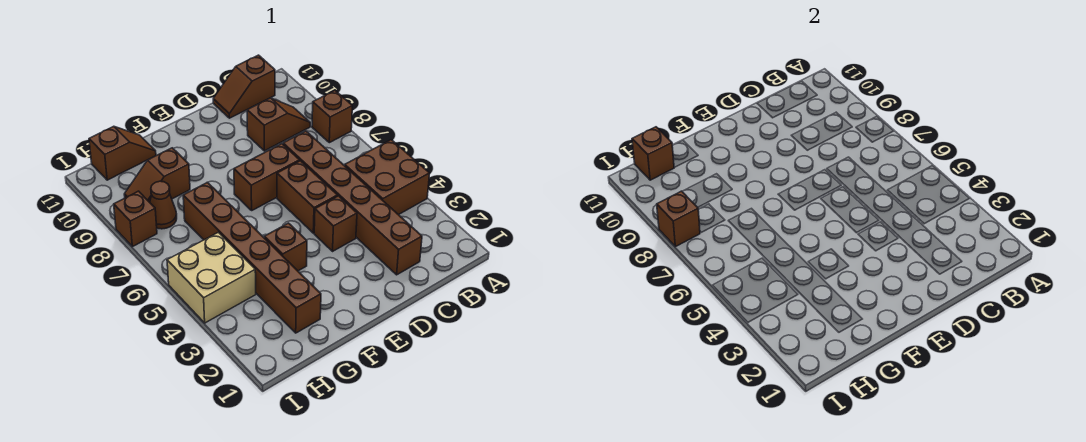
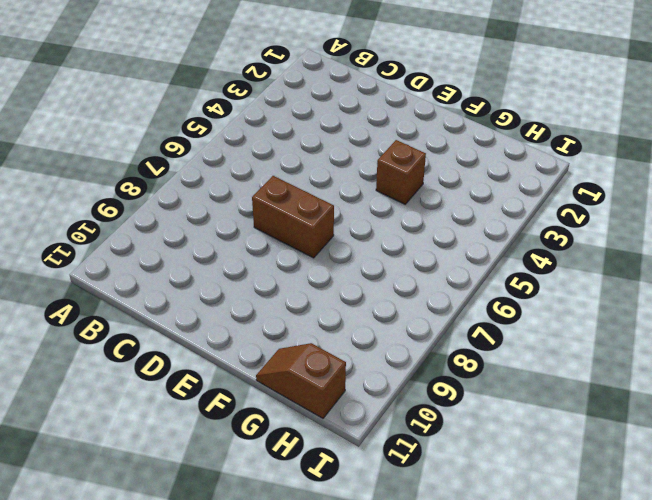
none -> brown 2x2 brick [345,140,430,215]
none -> brown 1x1 brick [312,90,352,143]
none -> brown 1x2 slope [247,98,310,151]

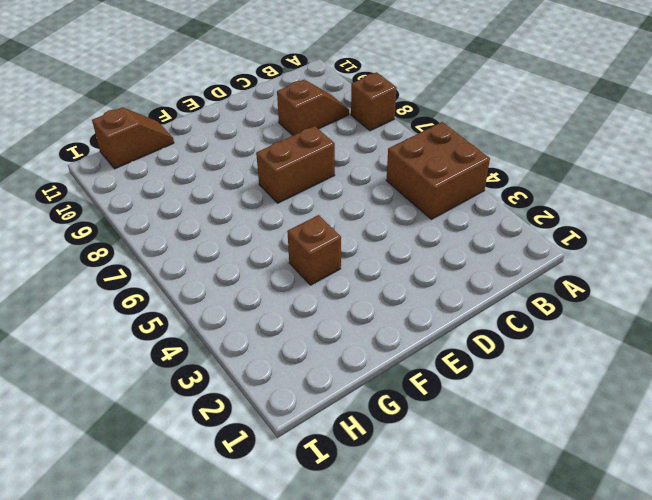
none -> brown 1x2 slope [213,55,275,118]
none -> brown 1x6 brick [283,131,422,275]
none -> brown 1x1 brick [314,196,357,251]

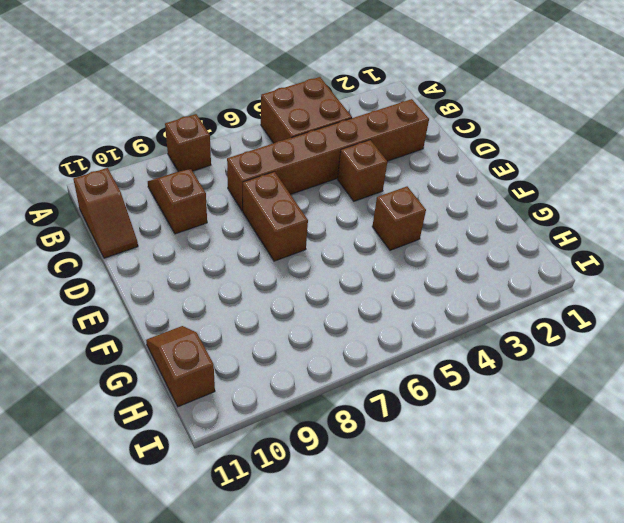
none -> brown 1x2 brick [277,161,338,233]
none -> brown 1x6 brick [183,182,321,333]
none -> brown 1x2 slope [124,148,190,202]

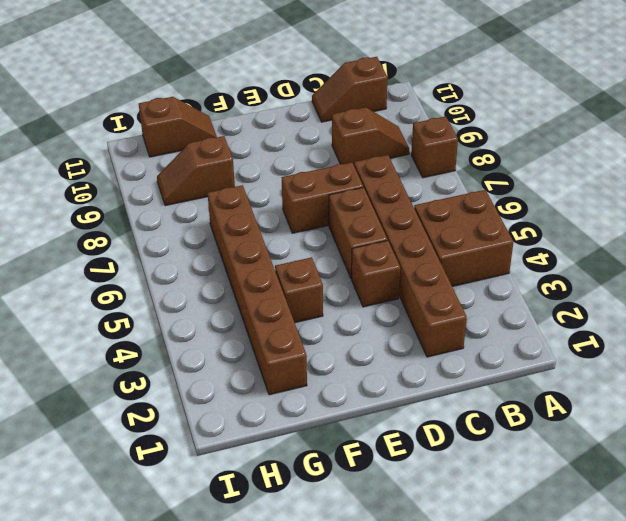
none -> tan 2x2 brick [167,232,256,323]
none -> brown 1x1 cone [150,181,177,229]
none -> brown 1x1 brick [114,191,157,247]

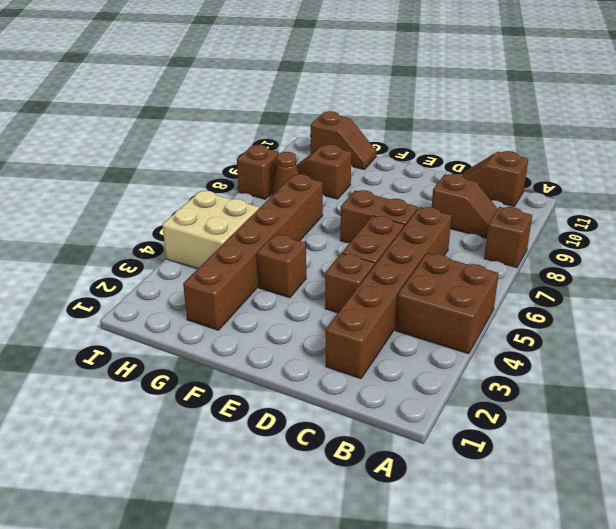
none -> brown 1x1 brick [632,127,674,180]
none -> brown 1x1 brick [657,191,700,247]

